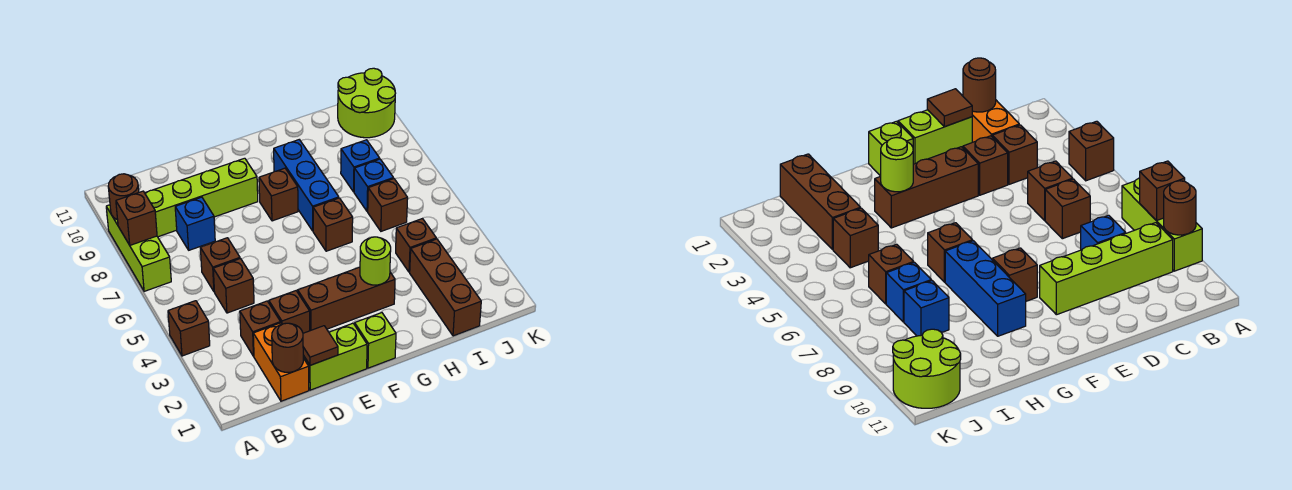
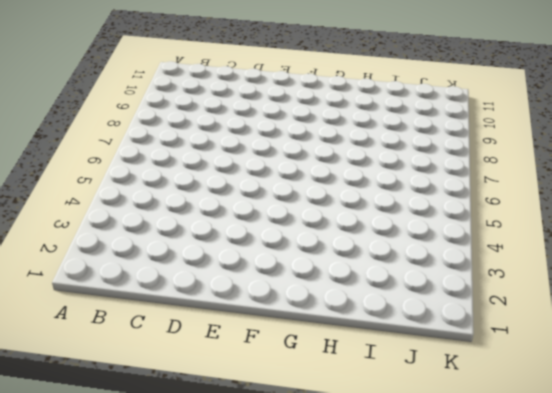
none -> brown 1x1 brick [168,301,210,356]
none -> lime 1x3 brick [106,205,171,291]
none -> lime 1x4 brick [145,158,258,237]

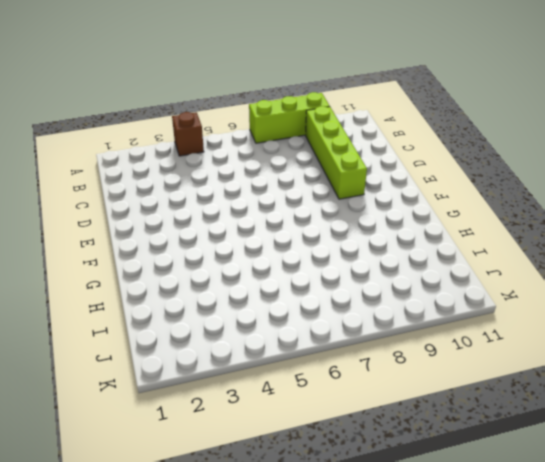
none -> orange 1x2 brick [253,323,309,401]
none -> brown 1x1 brick [240,301,281,356]
none -> brown 1x1 brick [213,259,254,313]

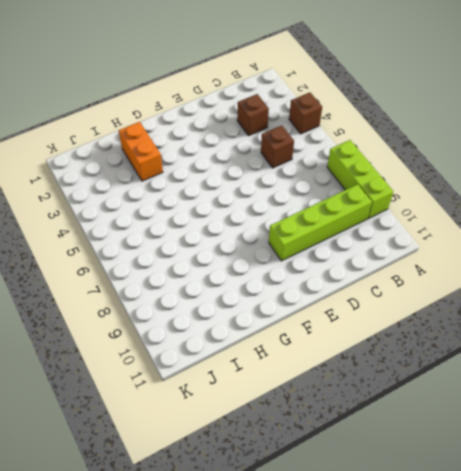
orange 1x2 brick [119,122,163,181] -> orange 1x2 brick moved to [253,323,309,401]
none -> brown 1x1 brick [200,238,240,291]
none -> blue 1x1 brick [175,197,215,250]
none -> lime 1x2 brick [303,323,367,390]

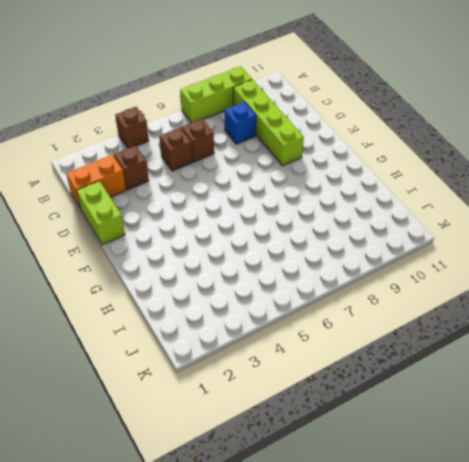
none -> brown 1x1 brick [269,291,310,333]
none -> brown 1x3 brick [298,267,395,331]
none -> lime 1x1 brick [355,313,396,368]

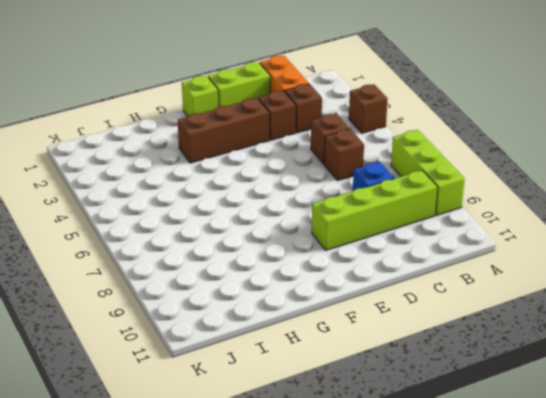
none -> brown 1x1 brick [259,168,298,221]
none -> brown 1x1 brick [313,198,353,251]
none -> blue 1x3 brick [274,140,339,231]

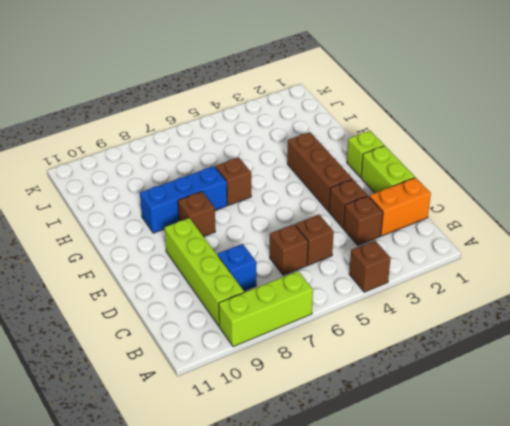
none -> brown 1x3 brick [410,239,481,336]
none -> brown 1x1 brick [396,218,436,272]
none -> brown 1x1 brick [368,179,408,231]

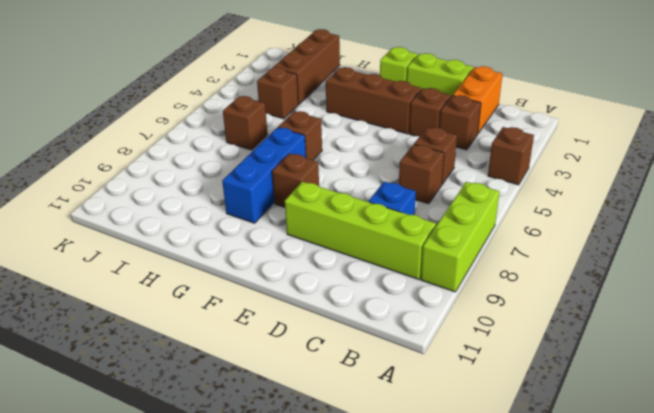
none -> blue 1x1 brick [354,159,393,212]
none -> blue 1x1 brick [341,140,380,192]
none -> lime 2x2 round brick [338,68,395,138]

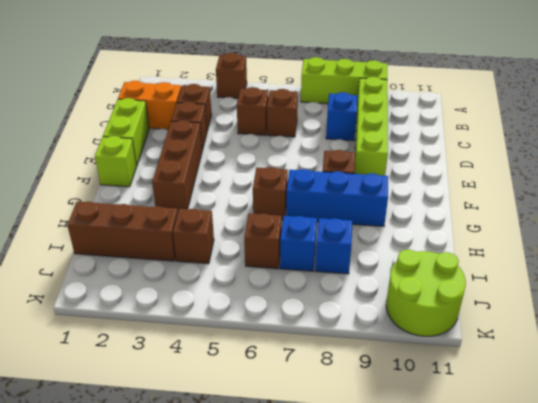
none -> brown 1x1 brick [116,191,157,245]
none -> brown 1x1 round brick [108,174,139,220]
none -> brown 1x1 round brick [272,323,304,372]

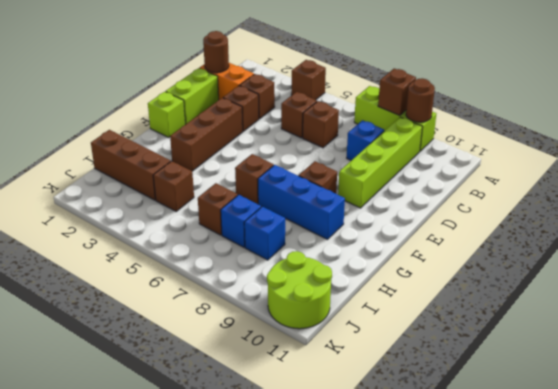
none -> brown 1x1 tile [303,326,338,365]
none -> lime 1x1 round brick [360,237,391,285]

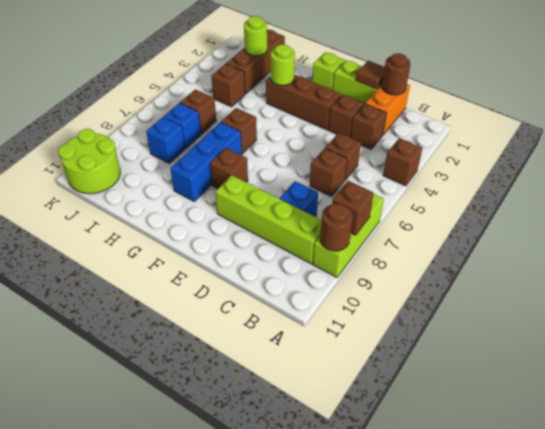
lime 1x1 round brick [244,16,267,56] -> none

